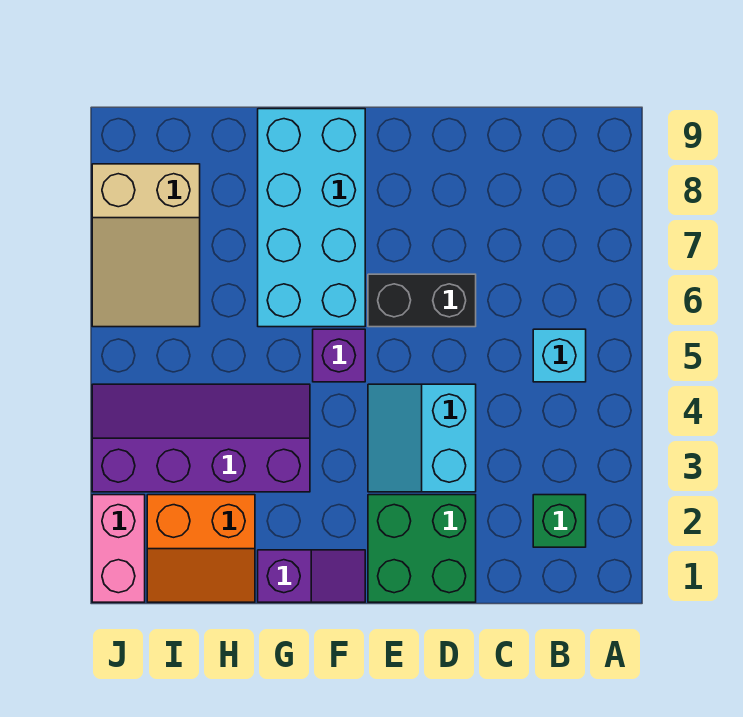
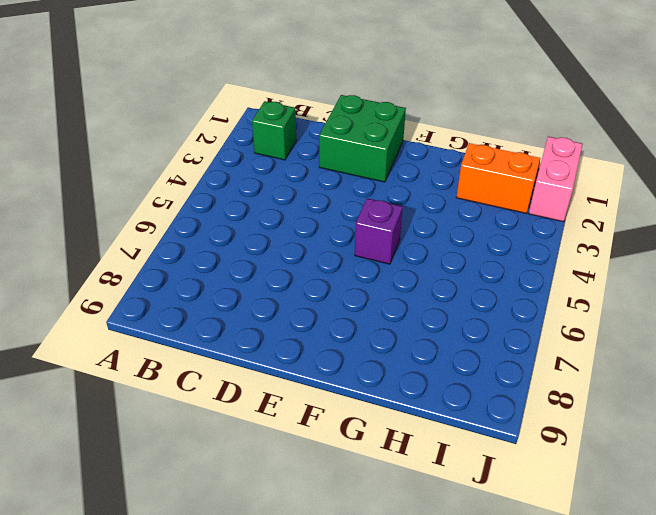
none -> cyan 1x1 brick [533,329,586,382]
none -> cyan 2x2 slope [368,384,476,492]
none -> black 1x2 brick [368,274,476,327]

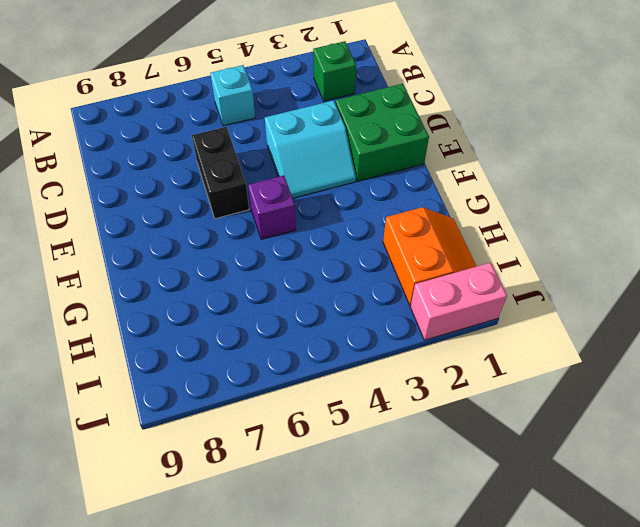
none -> purple 1x2 slope [258,550,365,602]
none -> cyan 2x4 brick [258,109,365,327]
none -> purple 2x4 slope [92,384,310,492]

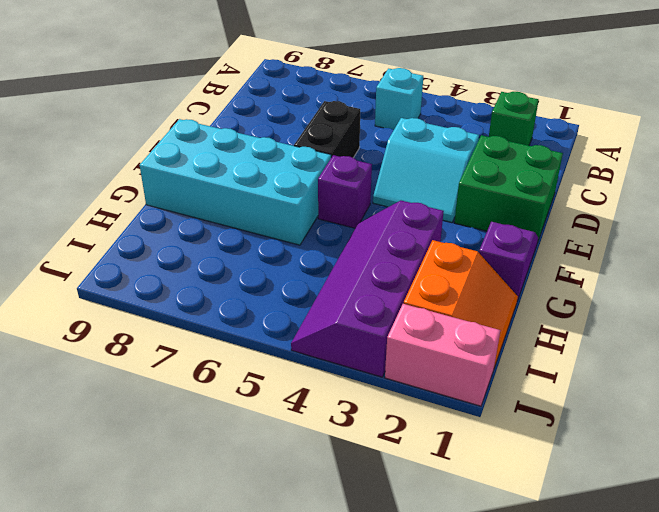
none -> tan 2x3 slope [92,164,200,327]

